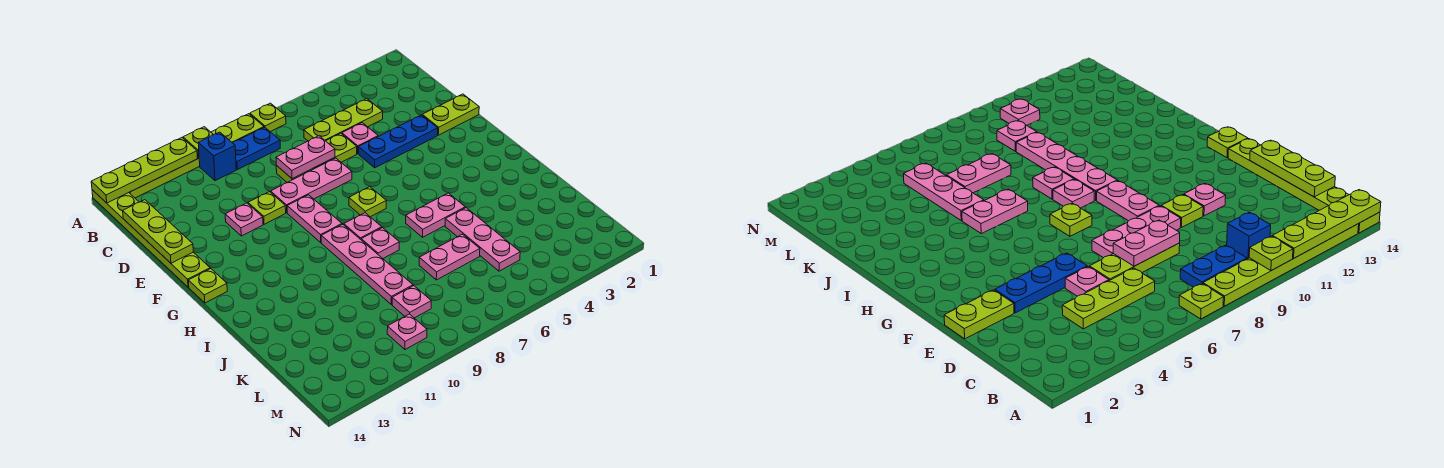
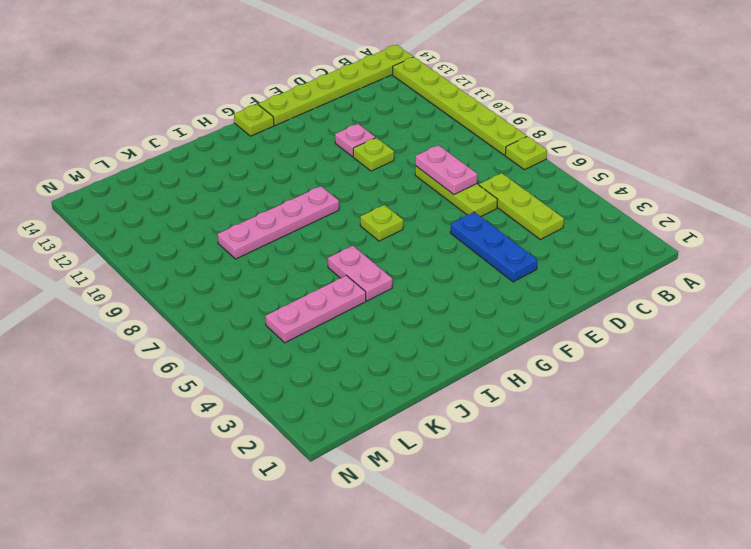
none -> blue 1x2 plate [233,127,280,170]
none -> blue 1x1 brick [198,132,236,181]
none -> pink 1x1 plate [342,123,378,154]

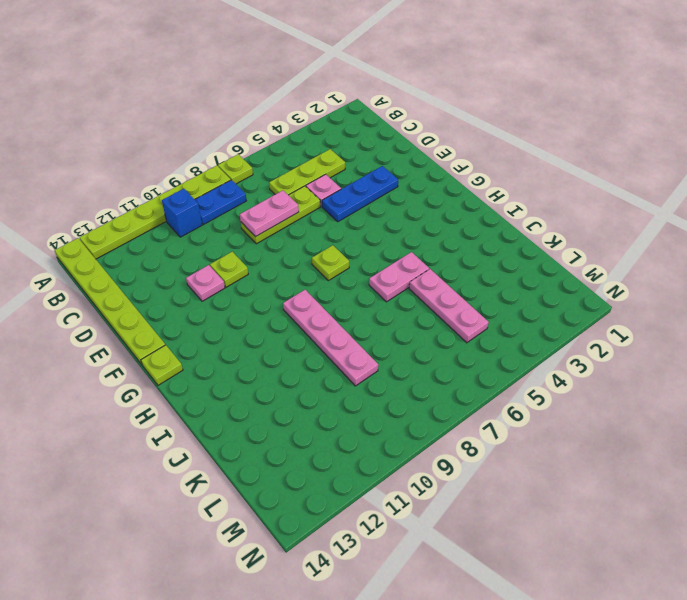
none -> lime 1x2 plate [422,94,479,135]
none -> pink 1x3 plate [271,158,352,213]
none -> pink 1x2 plate [287,195,342,242]

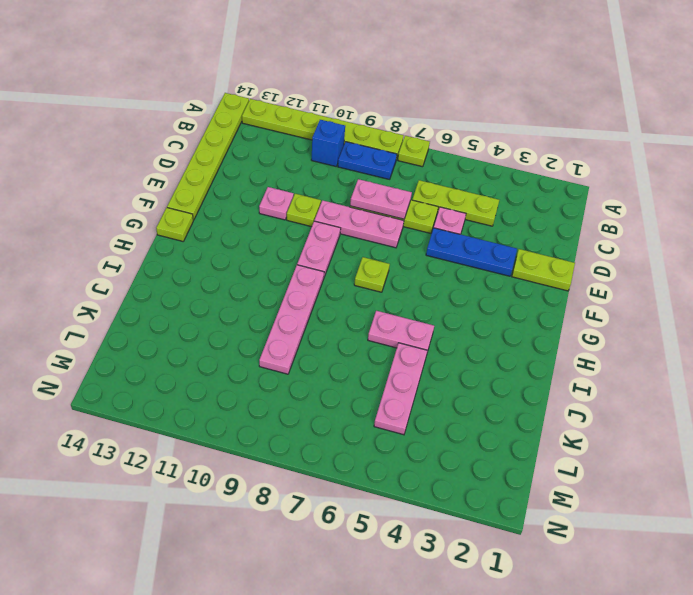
none -> pink 1x1 plate [344,213,382,239]
none -> pink 1x1 plate [361,228,399,258]
none -> pink 1x2 plate [419,234,480,280]

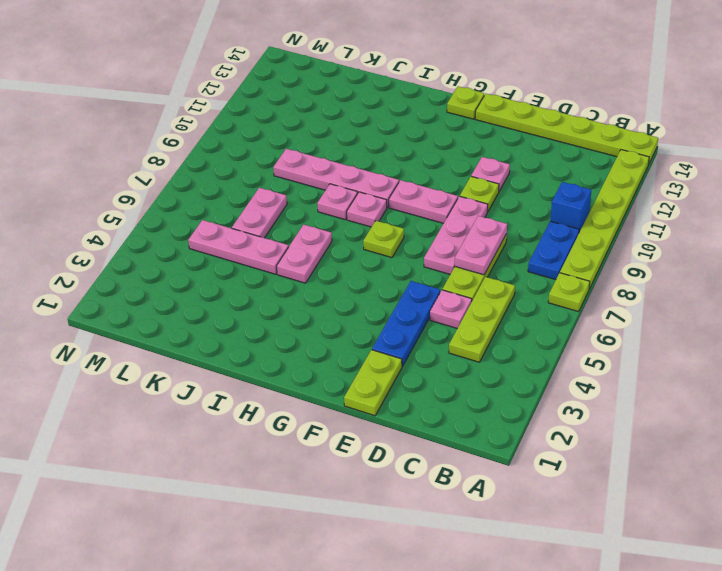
none -> pink 1x1 plate [392,286,431,318]
none -> pink 1x1 plate [387,314,427,350]
none -> lime 1x1 plate [183,127,213,158]

